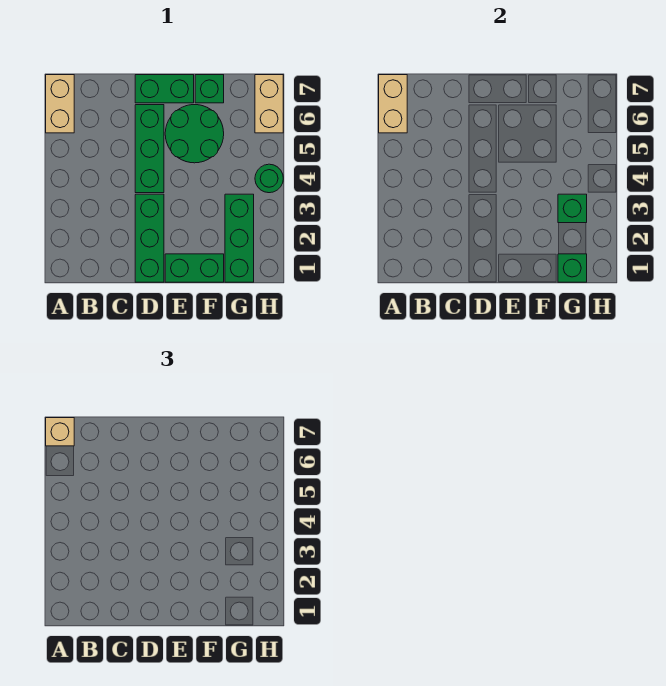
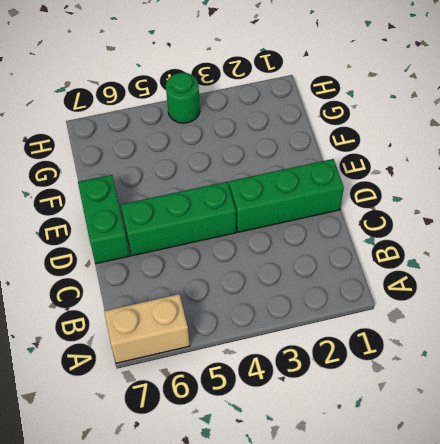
none -> green 1x2 brick [165,254,224,282]
none -> green 2x2 round brick [165,105,224,163]
none -> green 1x1 brick [195,75,224,103]

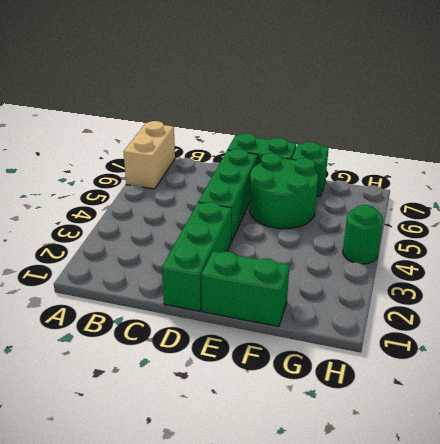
none -> green 1x3 brick [225,194,254,282]
none -> tan 1x2 brick [255,75,283,133]
none -> tan 1x2 brick [379,75,407,133]

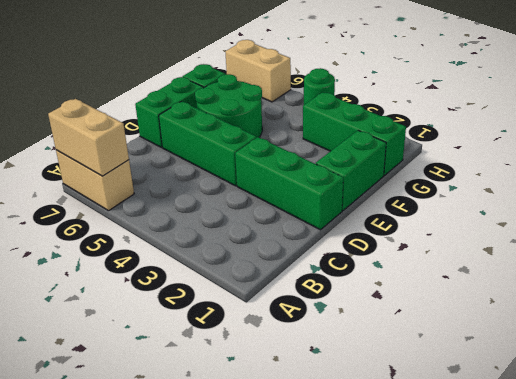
none -> green 1x1 brick [558,254,587,282]
none -> green 1x1 brick [558,194,587,223]
none -> tan 1x1 brick [46,418,74,446]

